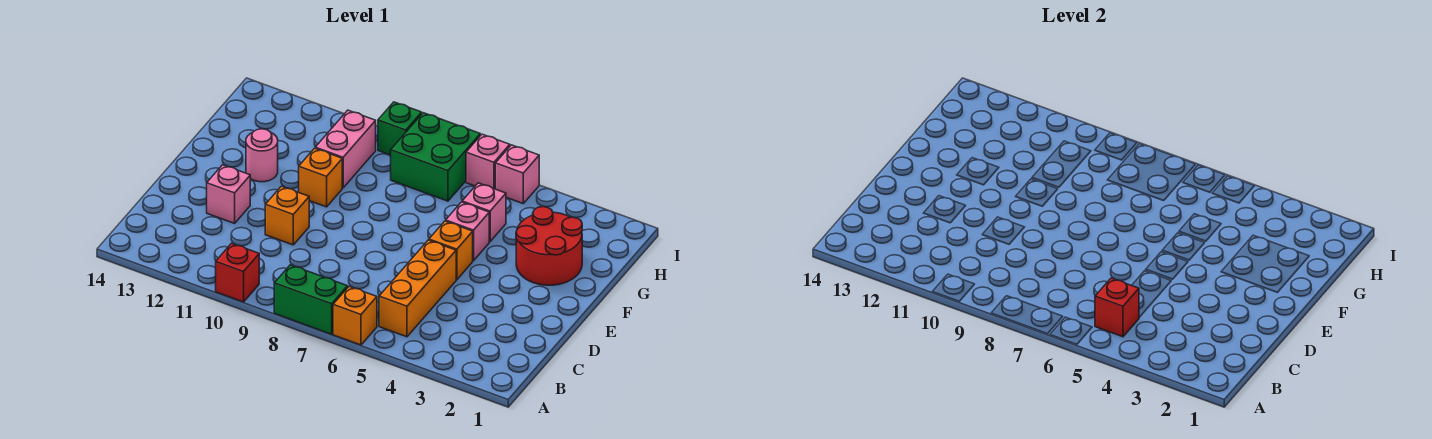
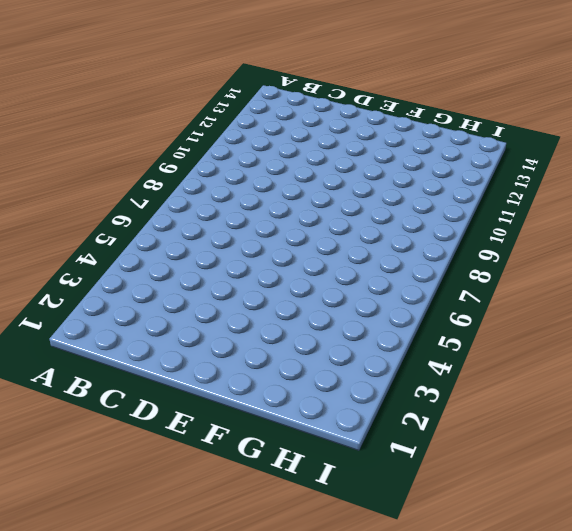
none -> orange 1x1 brick [333,286,377,345]
none -> green 1x2 brick [274,265,348,334]
none -> red 1x1 brick [216,243,259,302]

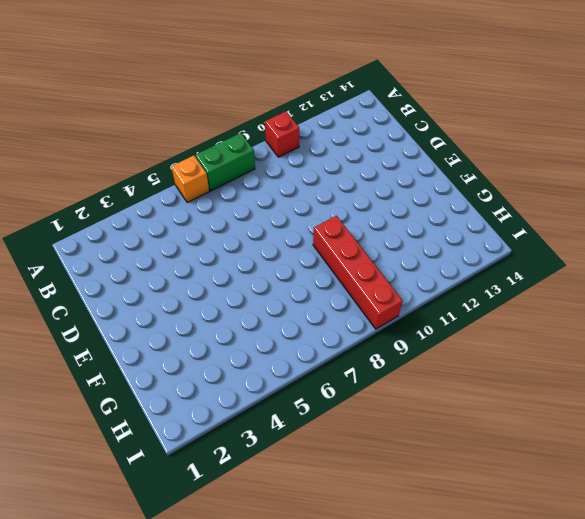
red 1x4 brick [313,216,402,329] -> green 1x1 brick [378,102,422,155]
none -> orange 1x3 brick [379,240,456,337]
none -> orange 1x1 brick [265,186,309,245]
none -> pink 1x1 brick [207,165,250,223]

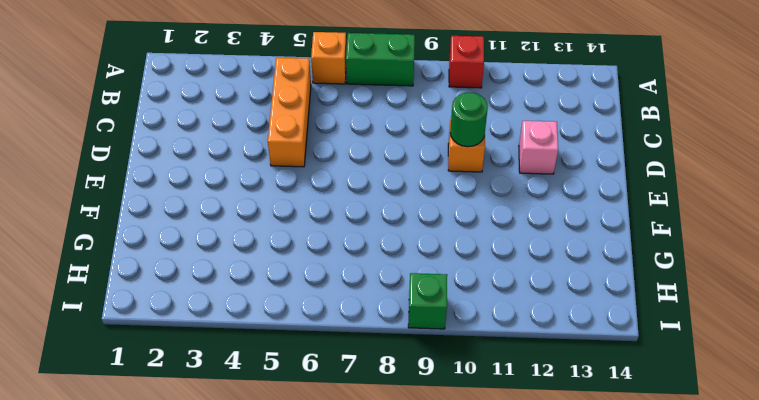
green 1x1 round brick [450,92,488,147] -> none
none -> orange 1x1 brick [429,221,473,280]
none -> red 2x2 round brick [516,207,582,285]
none -> pink 1x1 brick [446,202,489,261]

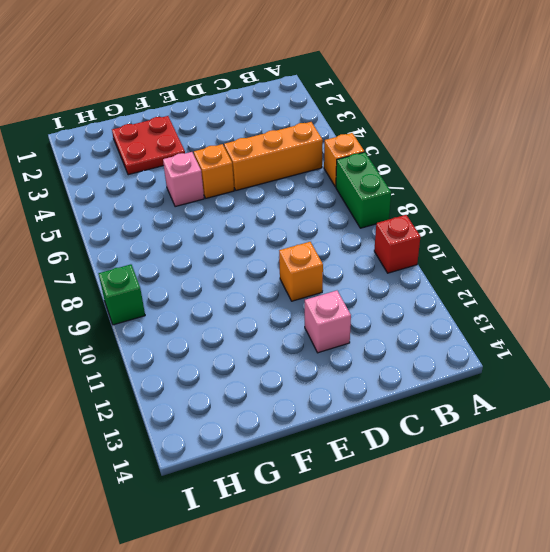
red 2x2 plate [112,116,185,175] -> red 2x2 round brick [516,207,582,285]
none -> orange 1x1 brick [299,148,342,207]
none -> pink 1x1 round brick [246,129,278,182]
none -> pink 1x1 brick [462,183,506,242]

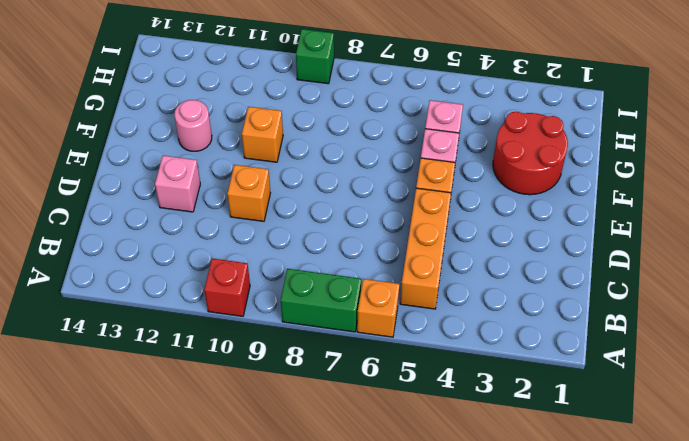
none -> pink 1x2 brick [315,110,376,188]
none -> green 2x2 brick [391,113,480,201]
none -> pink 1x1 brick [495,145,539,203]

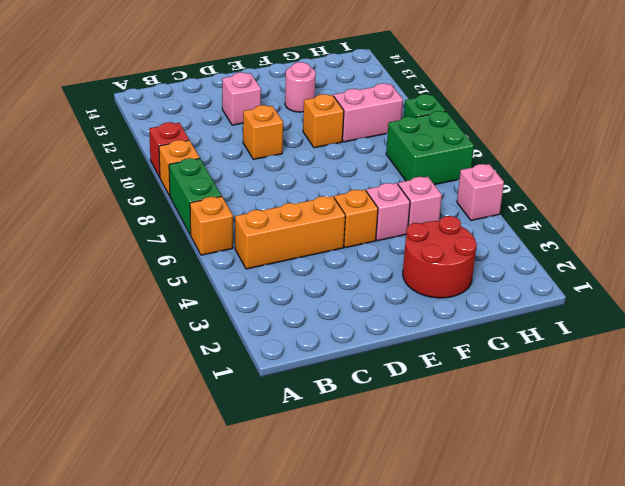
orange 1x1 brick [159,140,200,196] -> none
none -> pink 1x1 brick [466,134,510,189]
none -> red 1x1 brick [1095,278,1139,337]

